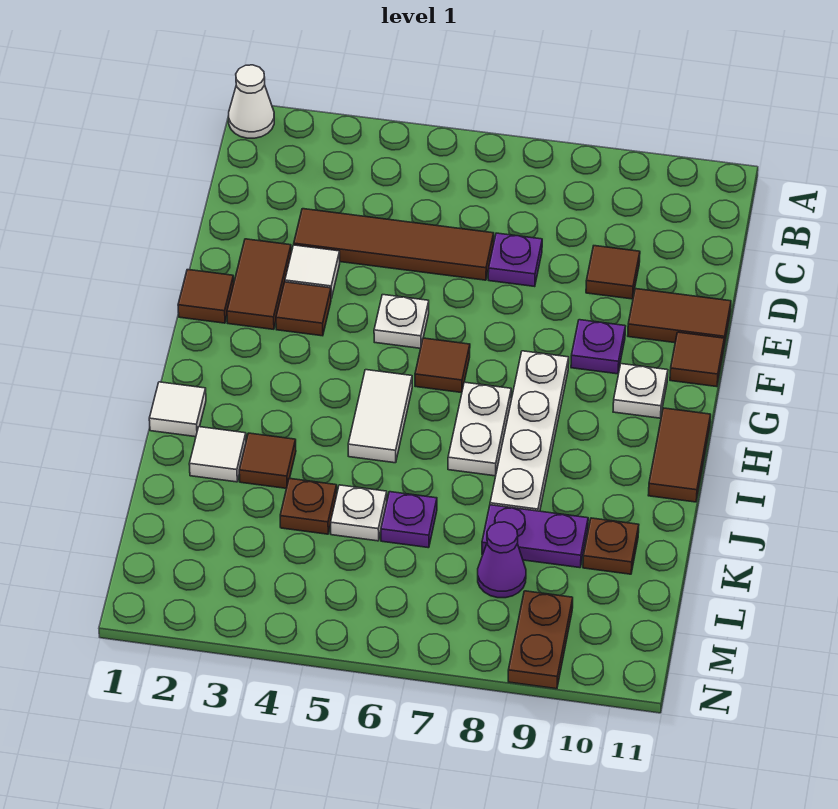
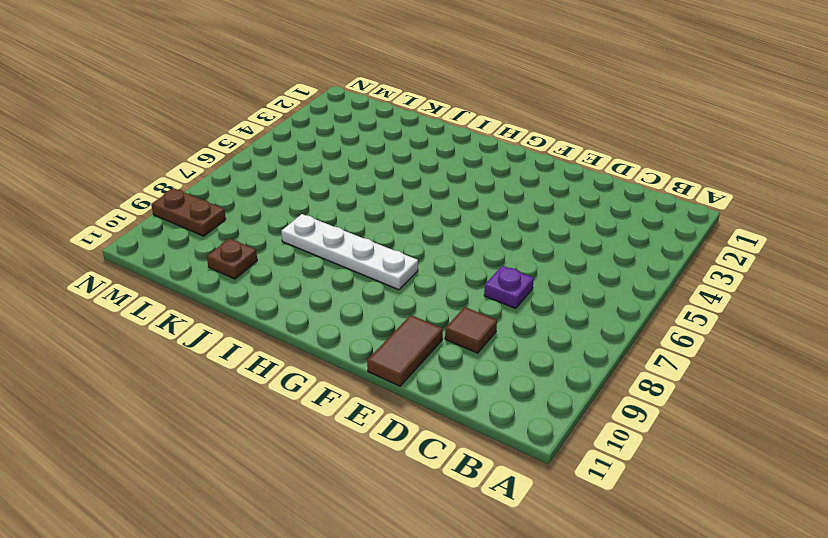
none -> white 1x1 cone [229,65,274,138]
none -> brown 1x4 tile [294,209,494,280]
none -> brown 1x2 tile [227,239,291,329]

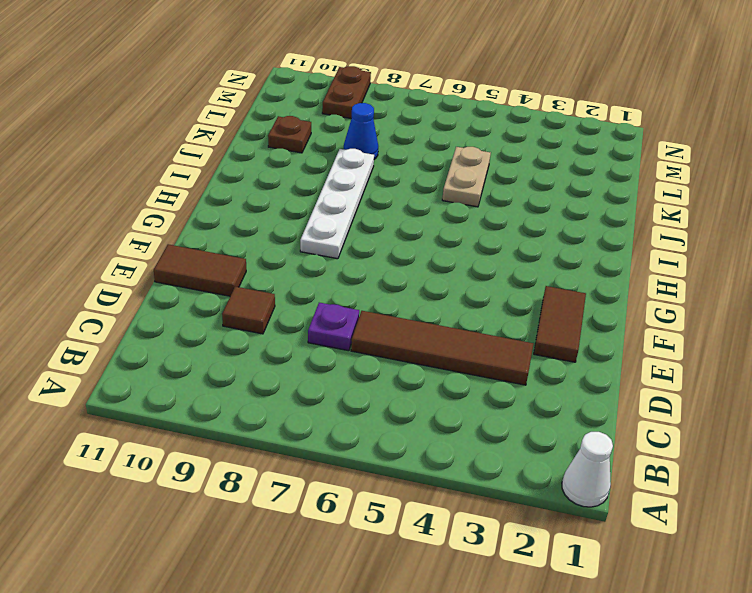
tan 1x2 plate [442,147,491,207] -> white 1x1 plate [331,485,387,541]
blue 1x1 cone [344,103,378,159] -> purple 1x2 plate [482,505,588,568]
none -> white 1x1 tile [285,245,340,298]
none -> brown 1x1 tile [178,270,234,323]
none -> brown 1x1 tile [276,282,331,336]

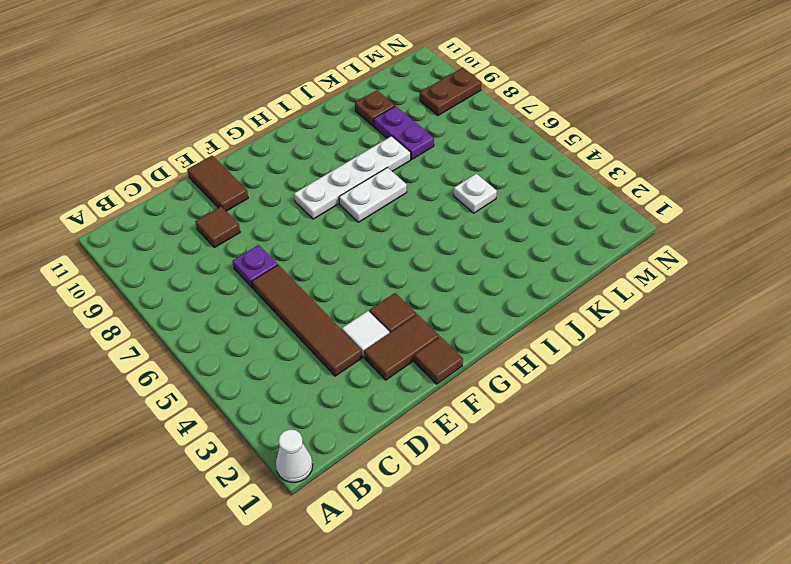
none -> white 1x1 plate [374,295,429,348]
none -> purple 1x1 plate [571,320,625,374]
none -> brown 1x1 tile [670,332,724,387]

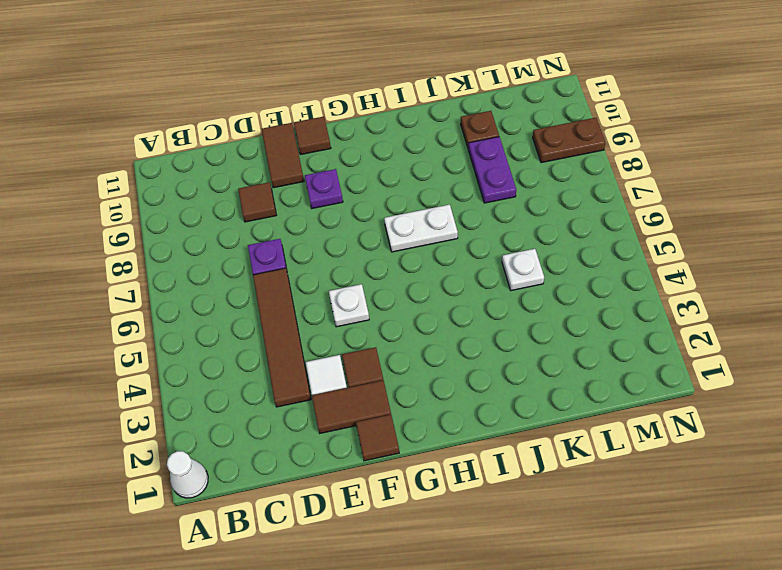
none -> brown 1x1 tile [415,338,470,393]
none -> white 1x4 plate [490,351,569,511]
none -> white 1x1 plate [613,364,668,418]

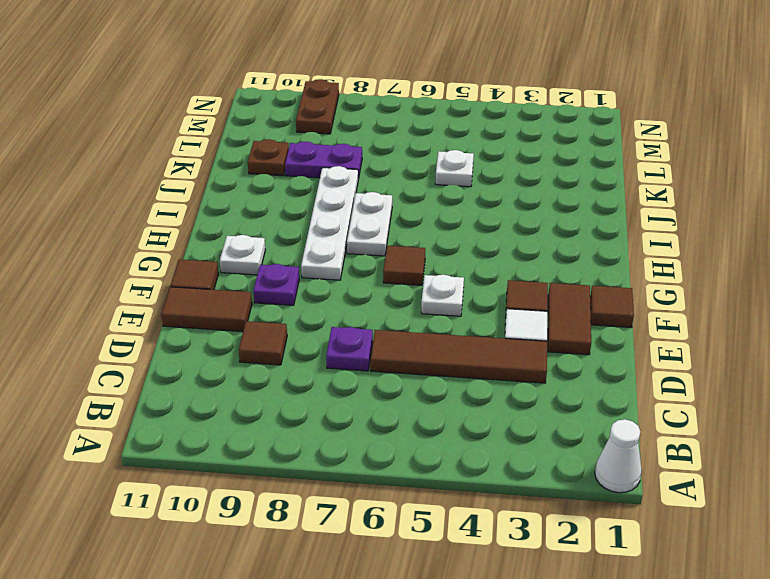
none -> white 1x2 tile [348,370,412,463]
none -> brown 1x2 tile [648,408,711,502]
none -> white 1x1 tile [149,382,206,437]

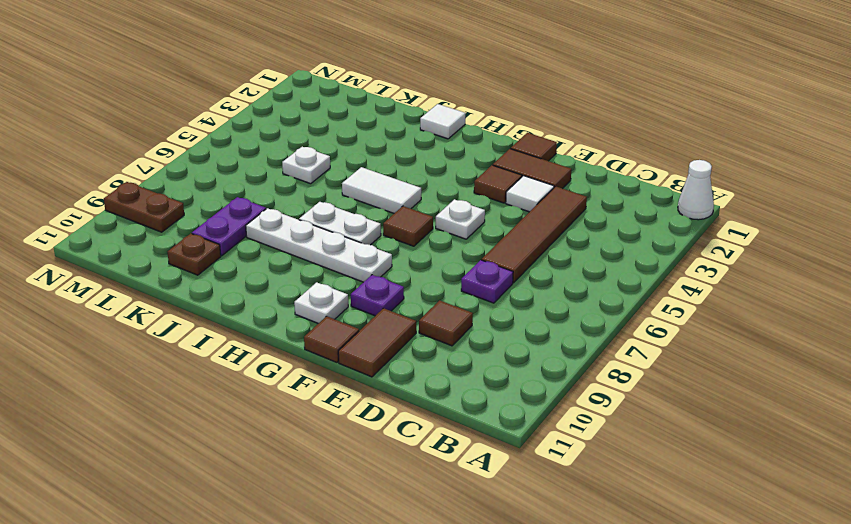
none -> brown 1x2 tile [648,408,711,502]
none -> white 1x1 tile [189,427,246,482]
none -> brown 1x1 tile [239,433,296,488]

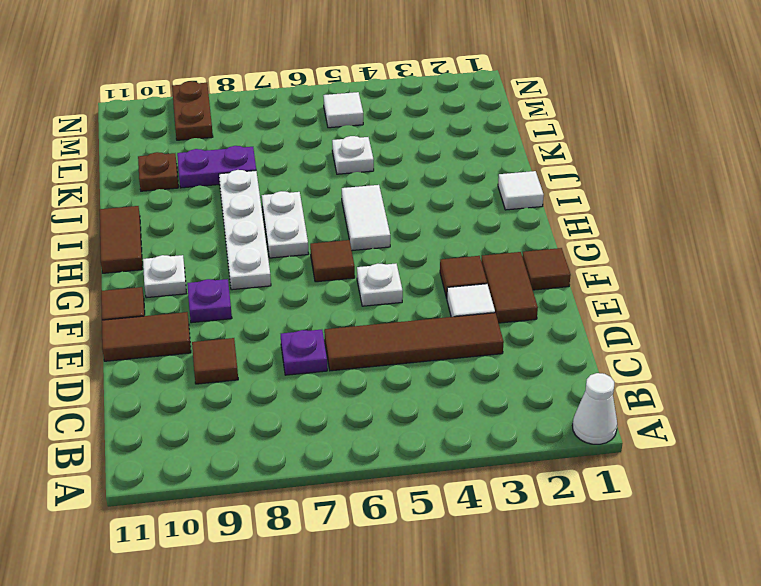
white 1x1 tile [323,92,363,128] -> white 1x1 tile moved to [189,427,246,482]
none -> brown 1x1 tile [239,433,296,488]
none -> brown 1x1 plate [280,478,337,534]
none -> purple 1x1 plate [381,492,437,548]

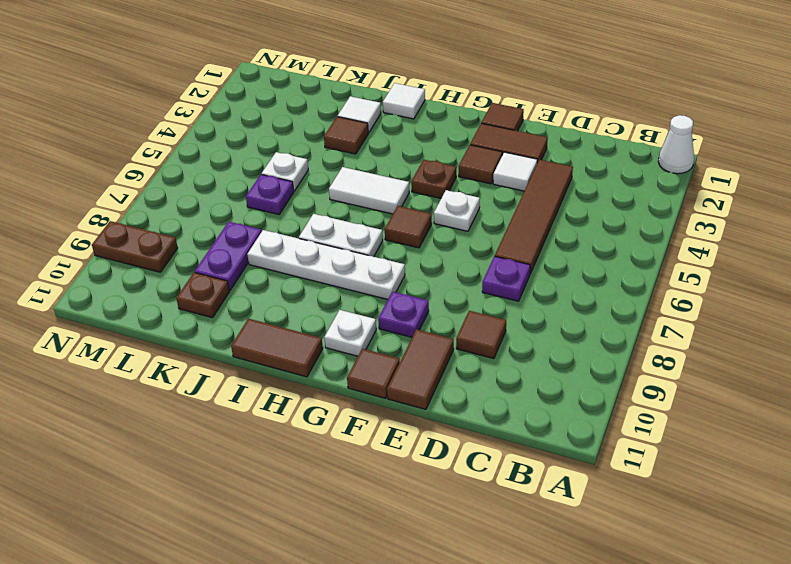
brown 1x1 plate [411,160,456,198] -> brown 1x1 plate moved to [280,478,337,534]
none -> purple 1x1 cone [478,522,526,598]

